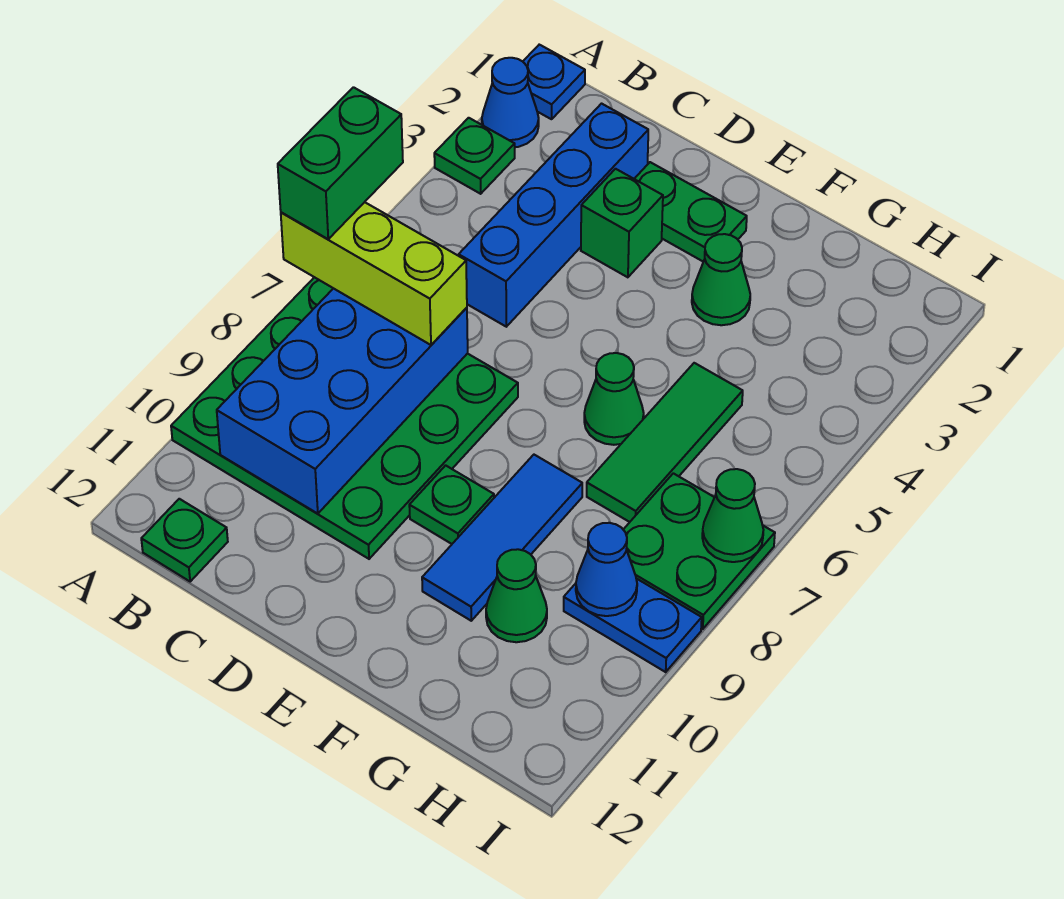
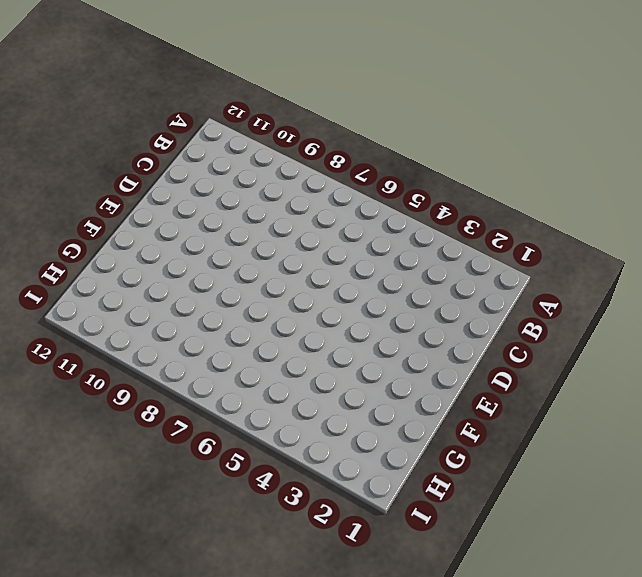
none -> blue 1x1 plate [523,45,585,119]
none -> blue 1x1 cone [482,58,539,147]
none -> green 1x1 plate [434,118,515,194]

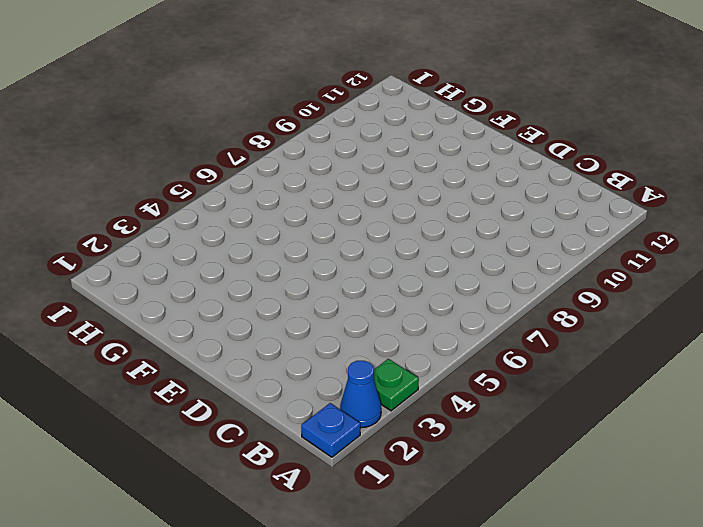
none -> green 4x4 plate [171,277,518,559]
none -> green 1x1 plate [141,499,228,581]
none -> blue 1x4 brick [459,104,648,327]

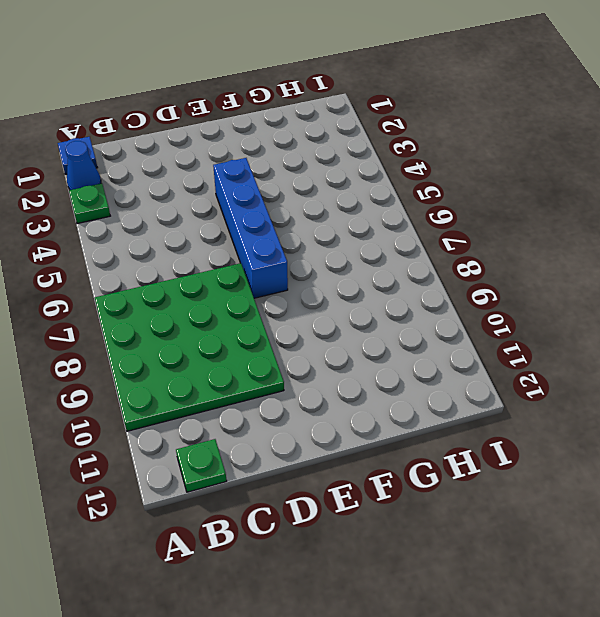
blue 1x4 brick [213,158,288,298] -> blue 1x4 brick moved to [459,104,648,327]
none -> green 1x2 plate [635,162,747,262]
none -> green 1x1 brick [581,169,663,277]
none -> green 1x1 plate [409,465,494,544]

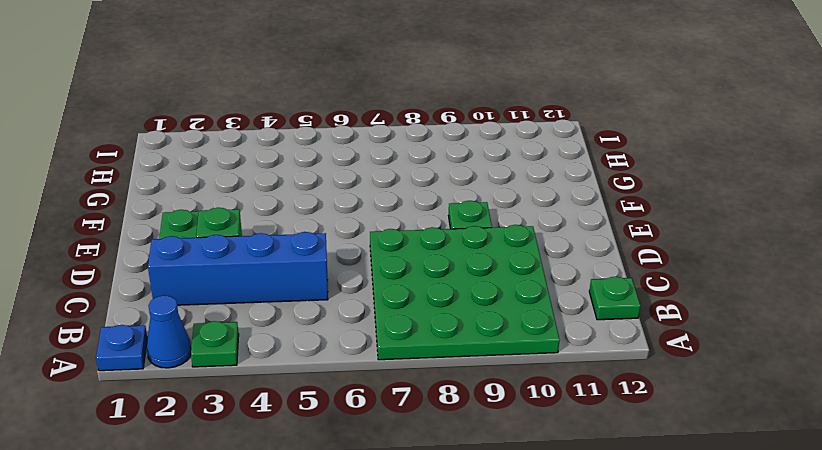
none -> green 1x1 cone [692,234,750,325]
none -> green 1x1 cone [584,353,644,445]
none -> blue 1x3 tile [422,455,582,621]

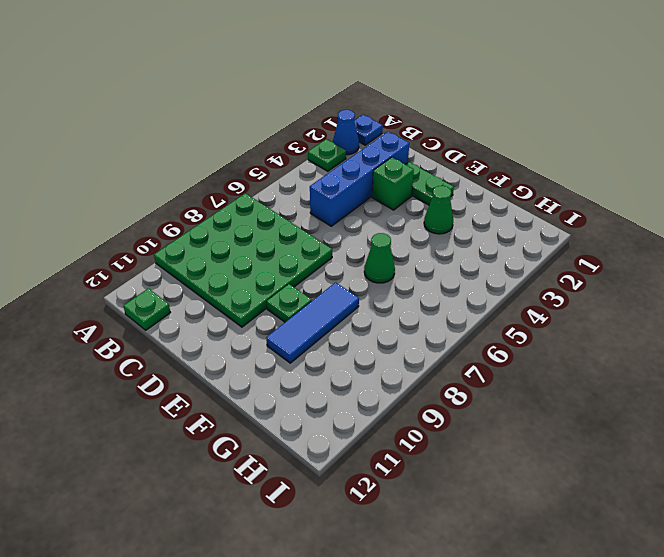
none -> green 1x3 tile [587,363,743,522]
none -> green 1x1 cone [486,549,547,642]
none -> green 2x2 plate [623,473,775,629]

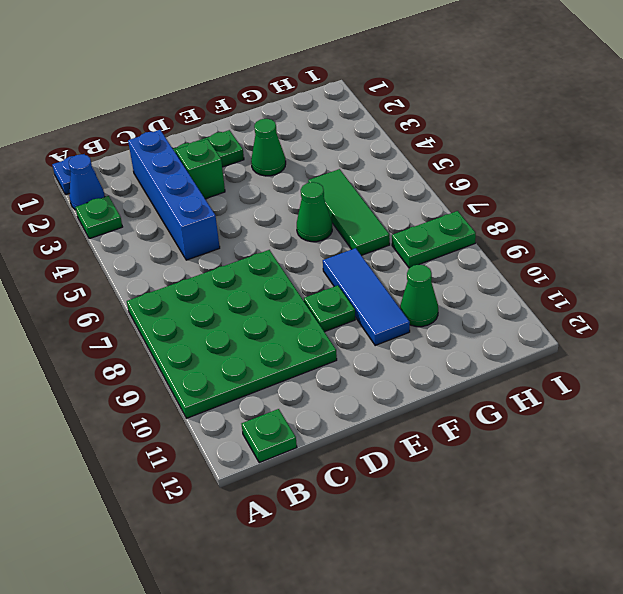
green 1x2 plate [392,211,476,268] -> green 2x2 plate [623,473,775,629]
none -> blue 1x2 plate [564,579,702,672]
none -> blue 2x4 brick [217,288,468,514]
none -> blue 1x1 cone [576,523,637,616]

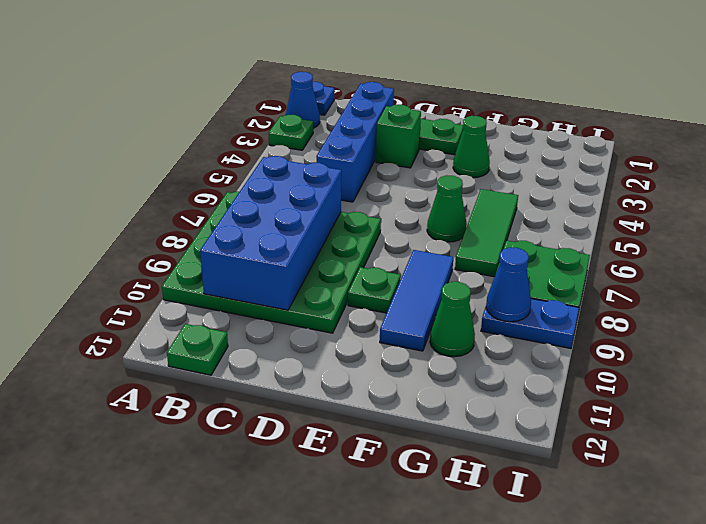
none -> green 1x1 cone [702,469,763,562]
none -> lime 1x3 brick [281,202,467,345]
none -> green 1x2 brick [278,87,403,239]

